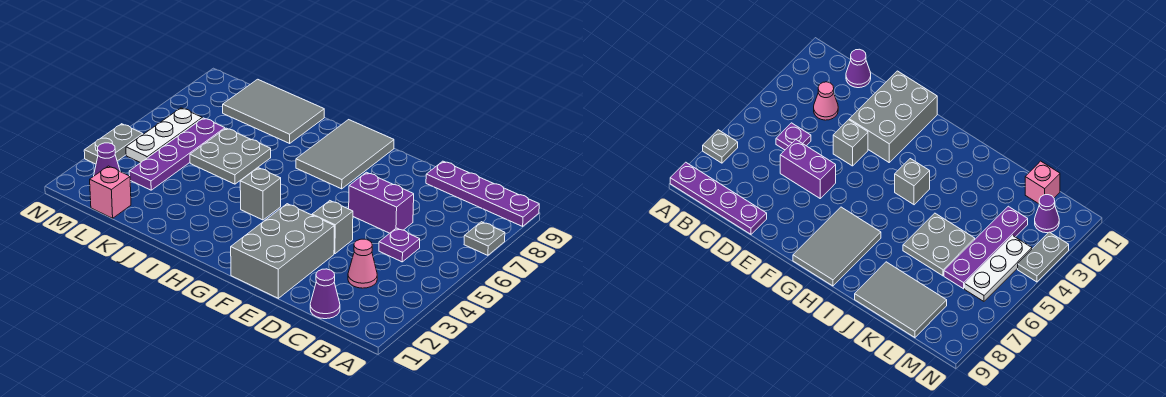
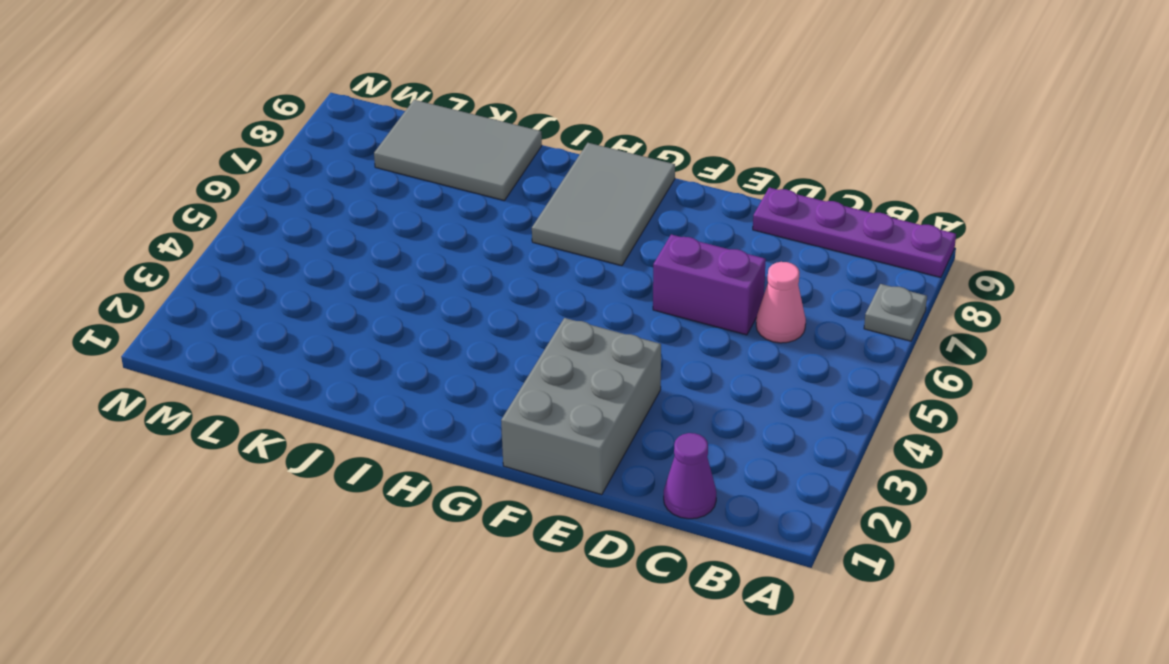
pink 1x1 cone [756,262,806,343] -> pink 1x1 cone moved to [348,239,377,288]
none -> purple 1x1 plate [379,228,420,262]
none -> grey 1x1 brick [312,201,353,254]
none -> grey 1x1 brick [240,168,281,220]

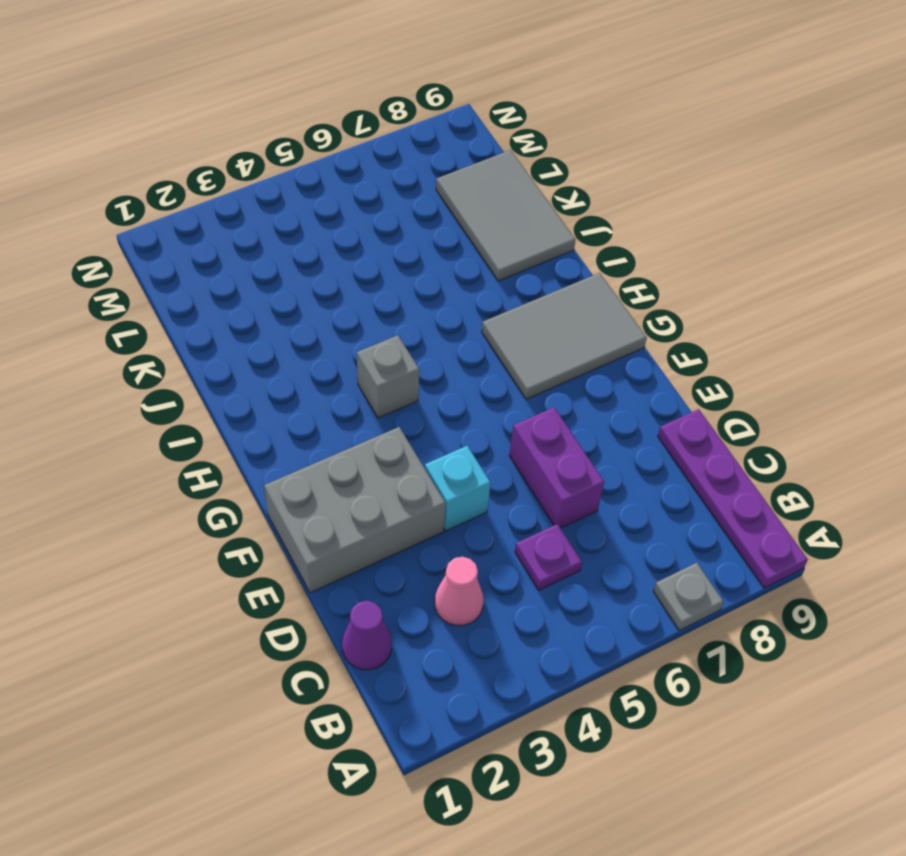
cyan 1x1 brick [425,446,491,531] -> grey 1x1 brick [312,201,353,254]
none -> grey 2x2 plate [190,128,271,184]
none -> pink 1x1 brick [90,166,131,218]
none -> purple 1x4 plate [129,118,225,190]

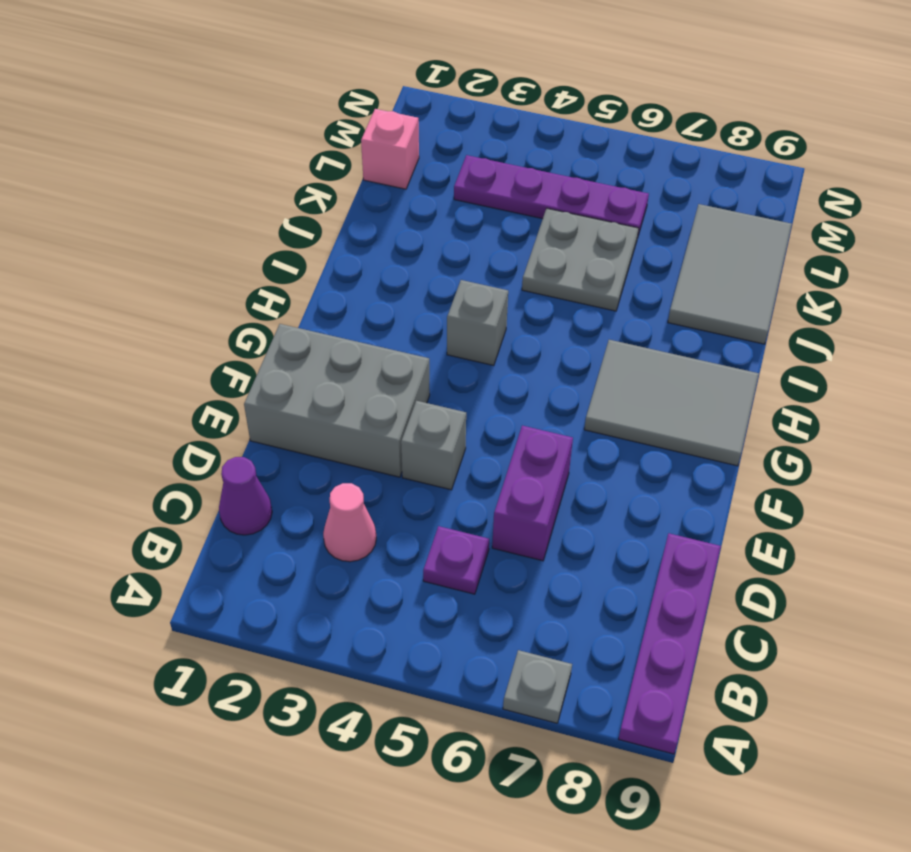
none -> purple 1x1 cone [94,143,120,176]
none -> white 1x3 plate [126,108,202,163]
none -> grey 1x2 plate [84,124,143,164]

